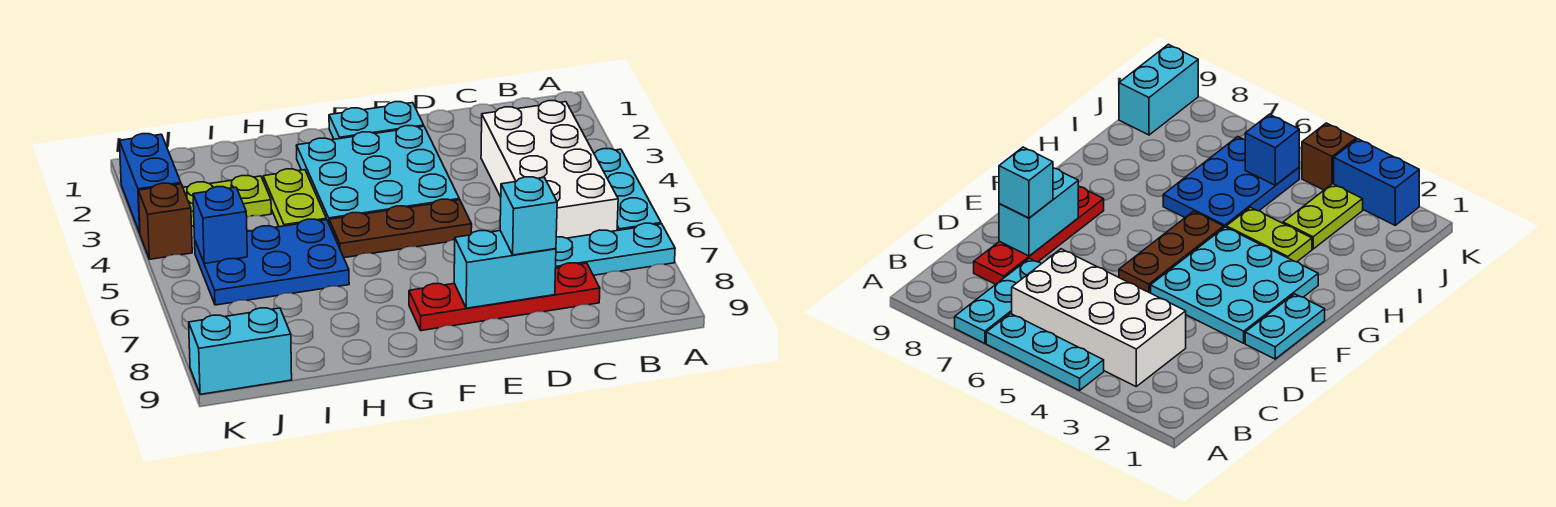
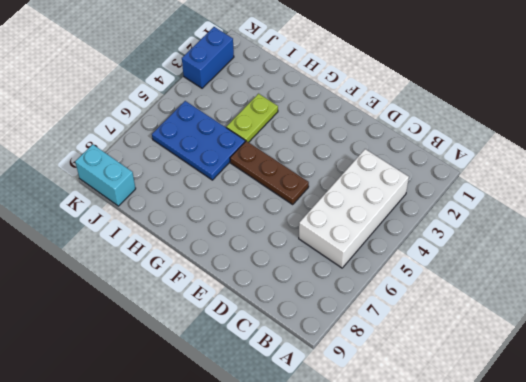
none -> cyan 1x3 plate [594,149,661,231]
none -> cyan 1x3 plate [556,223,675,275]
none -> red 1x4 plate [409,263,600,331]

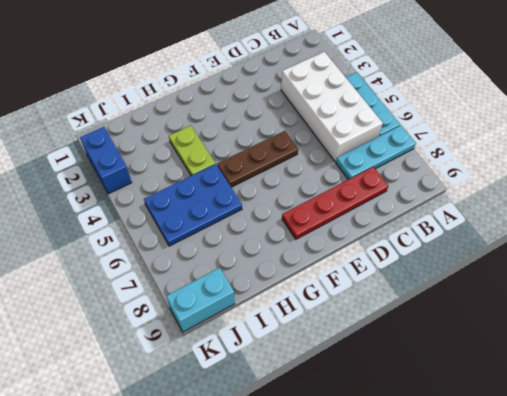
none -> cyan 1x2 plate [329,102,424,139]
none -> cyan 3x3 plate [296,126,459,223]
none -> lime 1x2 plate [183,176,271,226]

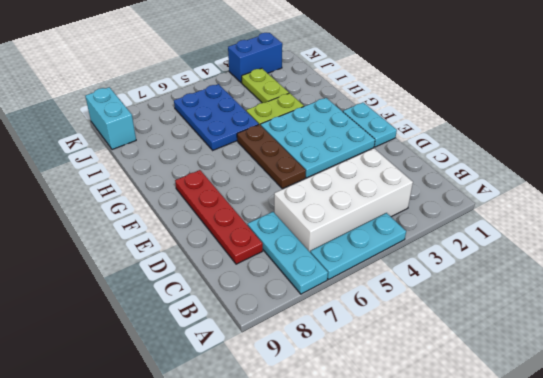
none -> brown 1x1 brick [138,183,192,259]
none -> cyan 1x2 brick [454,231,556,308]
none -> blue 1x1 brick [193,187,247,263]

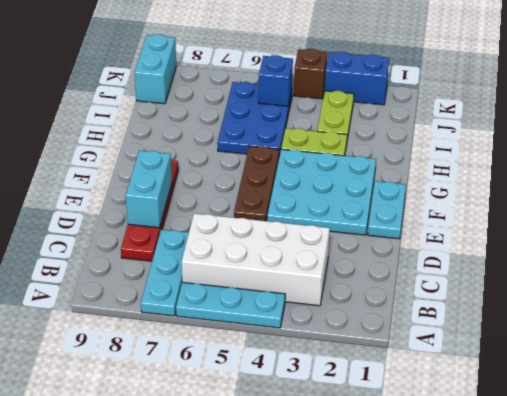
none -> cyan 1x1 brick [500,177,557,255]

